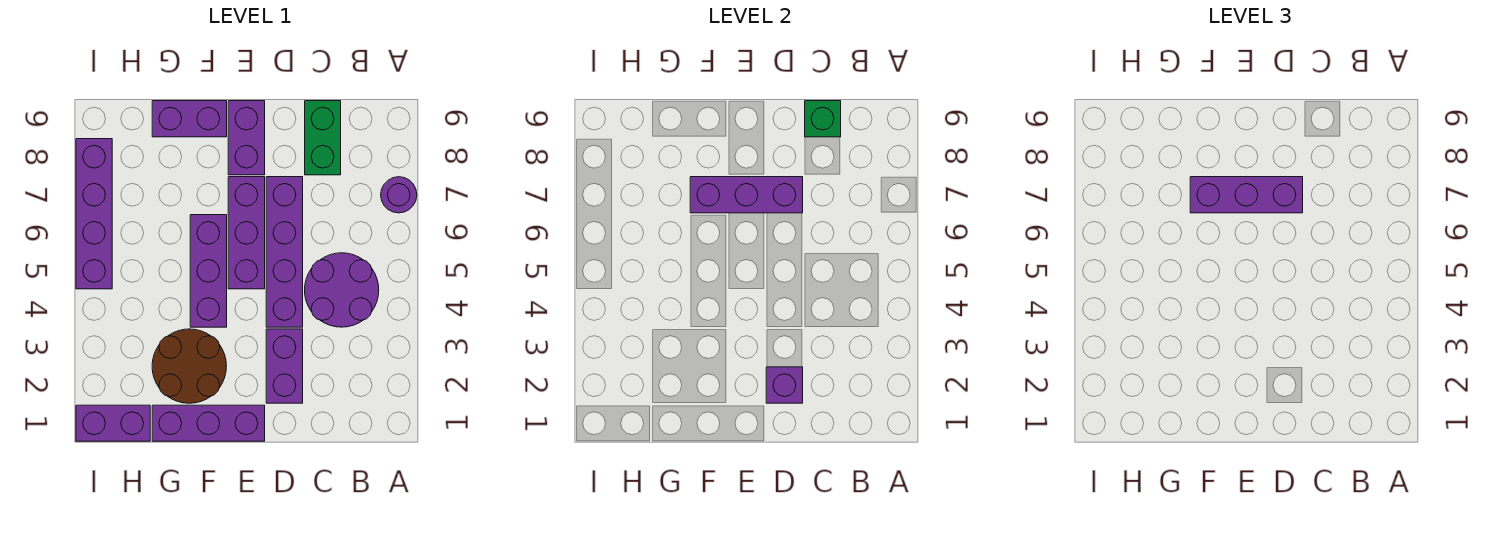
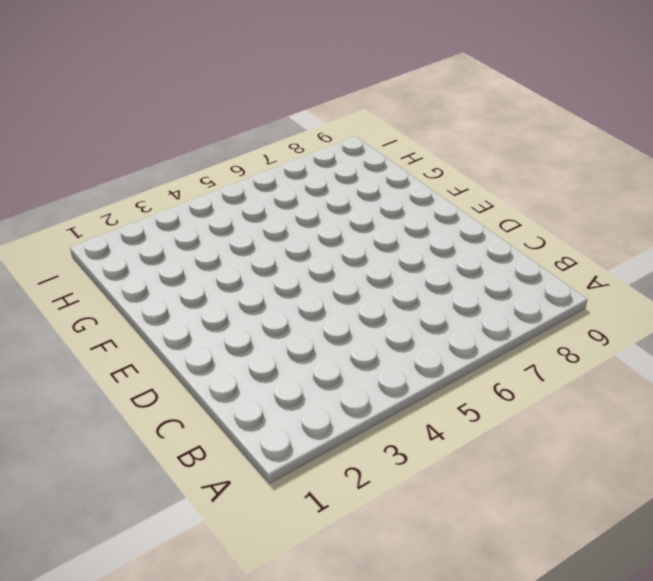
none -> purple 1x1 round brick [381,177,417,213]
none -> purple 2x2 round brick [305,253,379,327]
none -> green 1x2 brick [305,101,341,175]

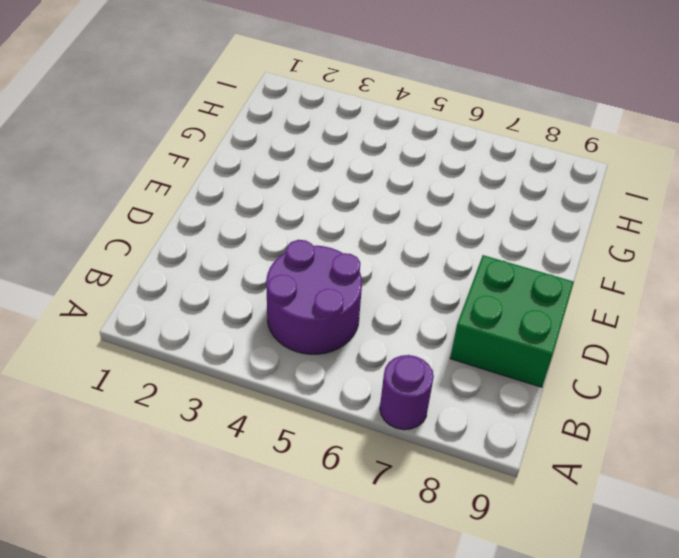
green 2x2 brick [450,255,574,387] -> green 1x2 brick [305,101,341,175]
none -> purple 1x2 brick [266,329,303,403]
none -> purple 1x4 brick [266,177,303,327]
none -> purple 1x3 brick [152,405,265,441]

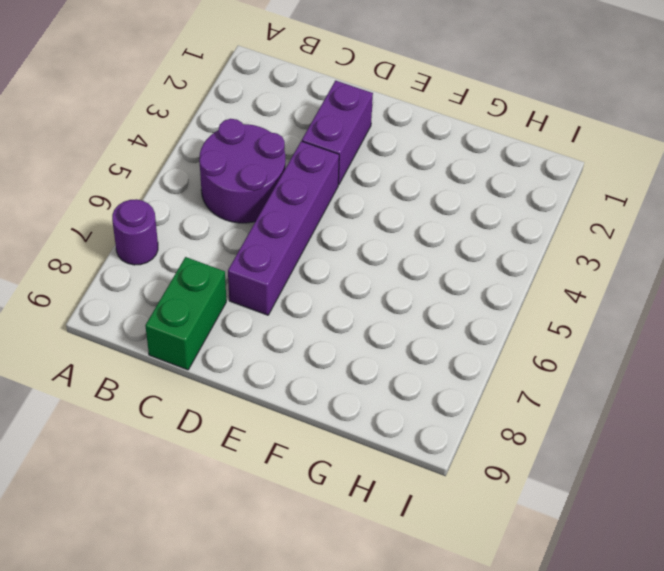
none -> purple 1x3 brick [152,405,265,441]
none -> purple 1x3 brick [228,177,265,289]
none -> purple 1x2 brick [228,101,265,175]

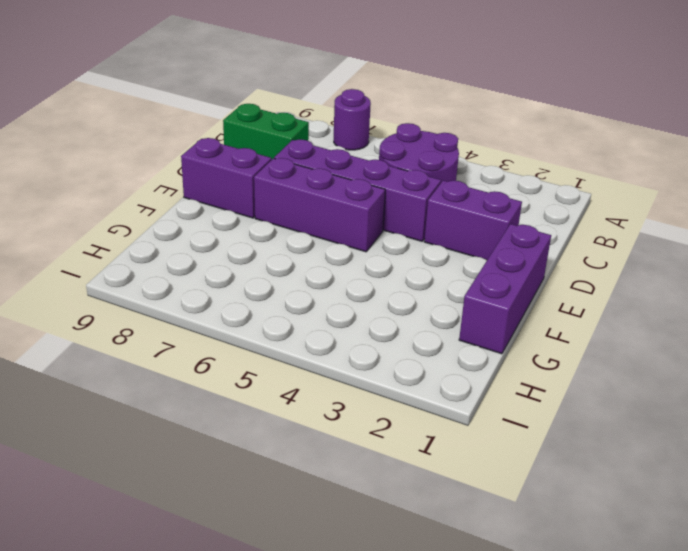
none -> brown 2x2 round brick [152,329,226,403]
none -> purple 1x3 brick [190,215,227,327]
none -> purple 1x2 brick [152,101,227,137]

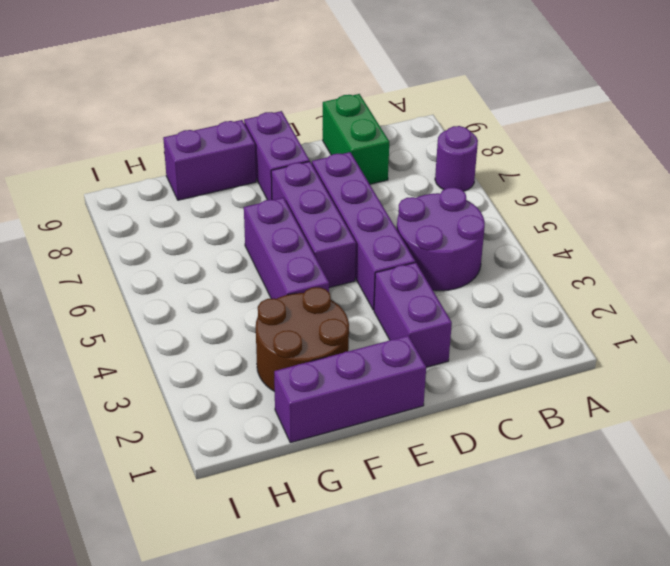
none -> purple 1x2 brick [76,405,150,441]
none -> purple 1x4 brick [76,139,112,289]
none -> green 1x1 brick [805,101,841,137]

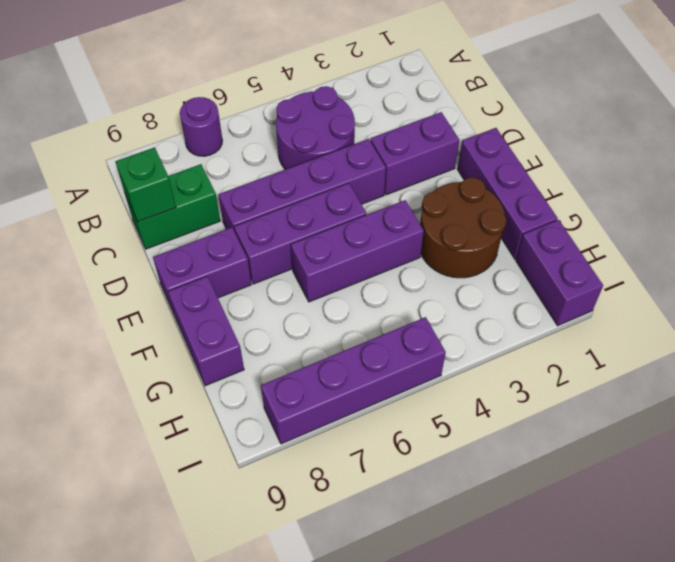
none -> purple 1x1 brick [766,367,803,403]
none -> purple 1x3 brick [690,177,803,213]
none -> purple 1x3 brick [1190,177,1303,213]

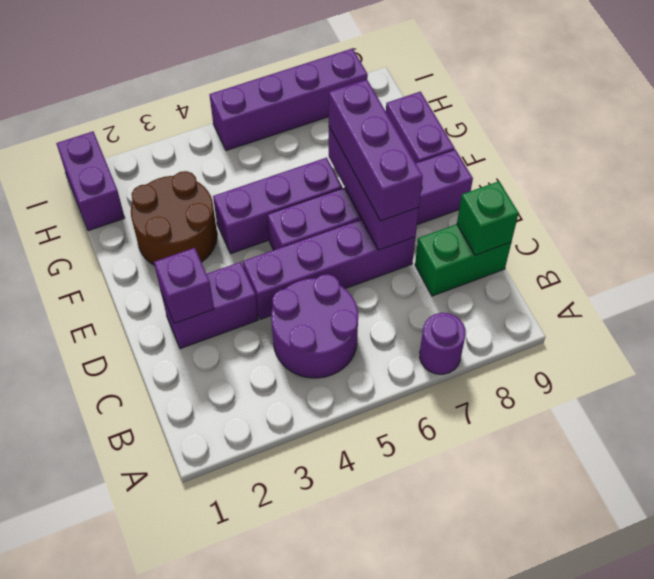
none -> purple 1x3 brick [152,405,265,441]

